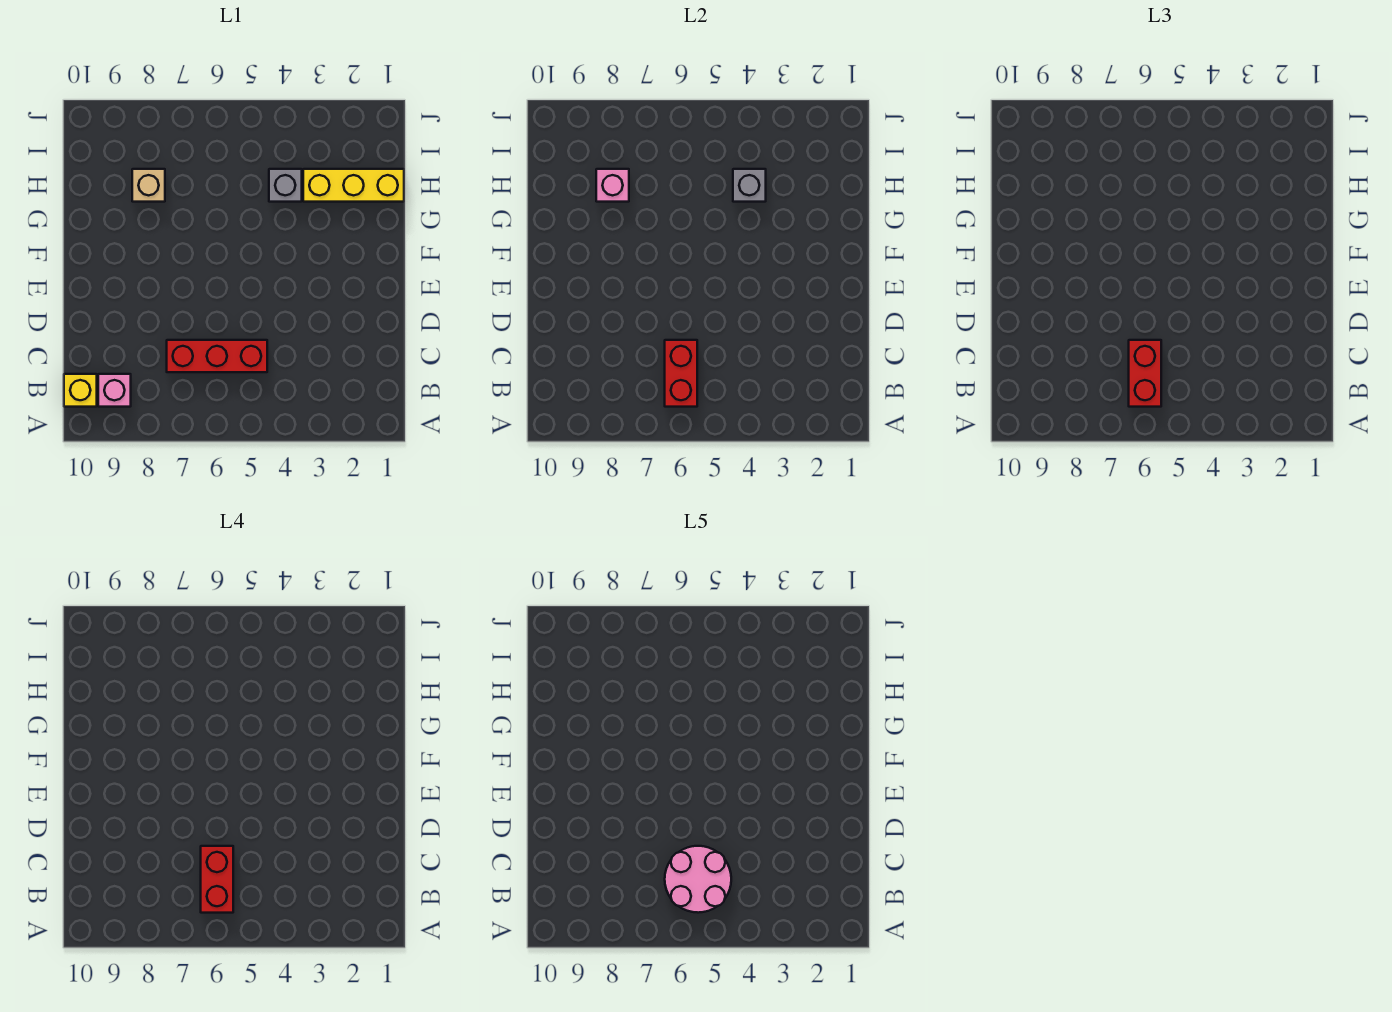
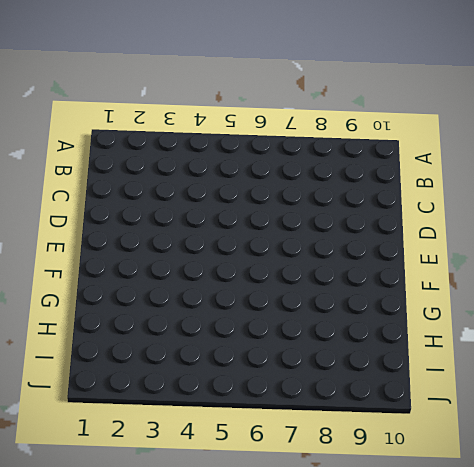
none -> pink 1x1 brick [98,374,131,407]
none -> yellow 1x1 brick [64,374,97,407]
none -> red 1x3 brick [167,340,267,372]

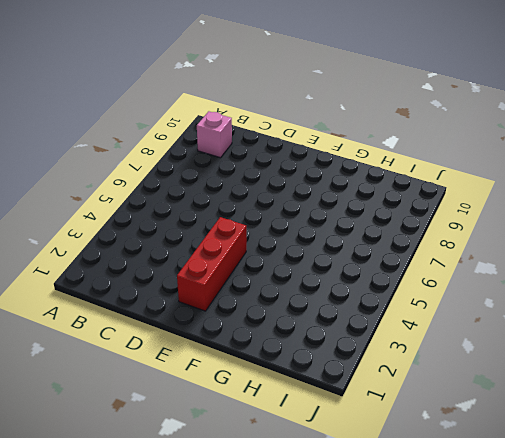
red 1x3 brick [177,217,246,311] -> red 1x3 brick moved to [167,340,267,372]
none -> yellow 1x1 brick [64,374,97,407]
none -> yellow 1x3 brick [303,169,404,202]
none -> grey 1x1 brick [269,169,302,202]

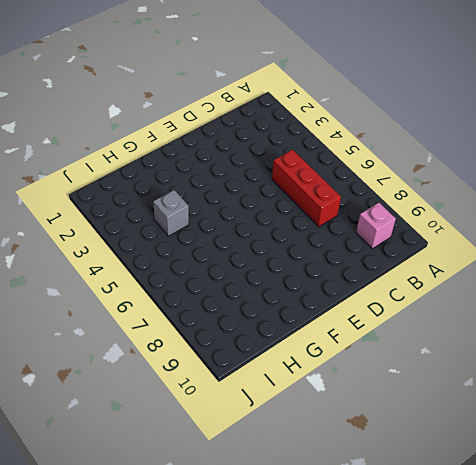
none -> yellow 1x1 brick [64,374,97,407]
none -> yellow 1x3 brick [303,169,404,202]
none -> tan 1x1 brick [132,169,165,202]

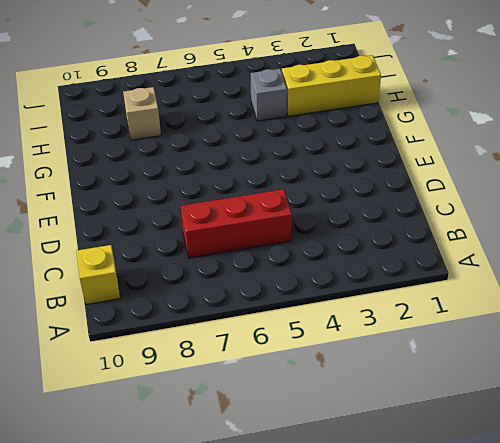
none -> pink 1x1 brick [98,374,131,407]
none -> red 1x2 brick [665,340,697,407]
none -> grey 1x1 brick [733,169,766,202]

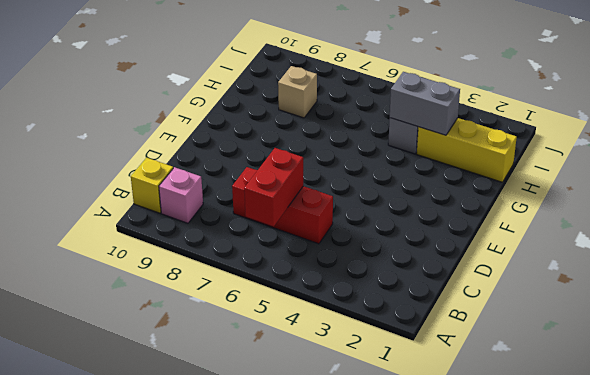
grey 1x2 brick [390,72,460,135] -> grey 1x1 brick [733,169,766,202]
none -> pink 1x1 brick [596,169,629,202]
none -> red 1x2 brick [1129,340,1161,407]
none -> red 1x2 brick [201,846,233,913]

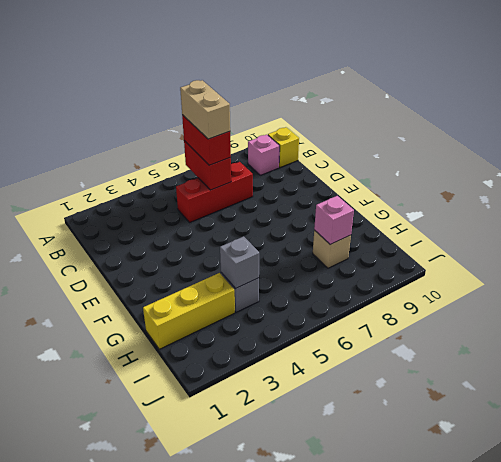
tan 1x2 brick [180,80,230,139] -> red 1x2 brick [201,846,233,913]
none -> pink 2x2 round brick [665,846,731,913]

